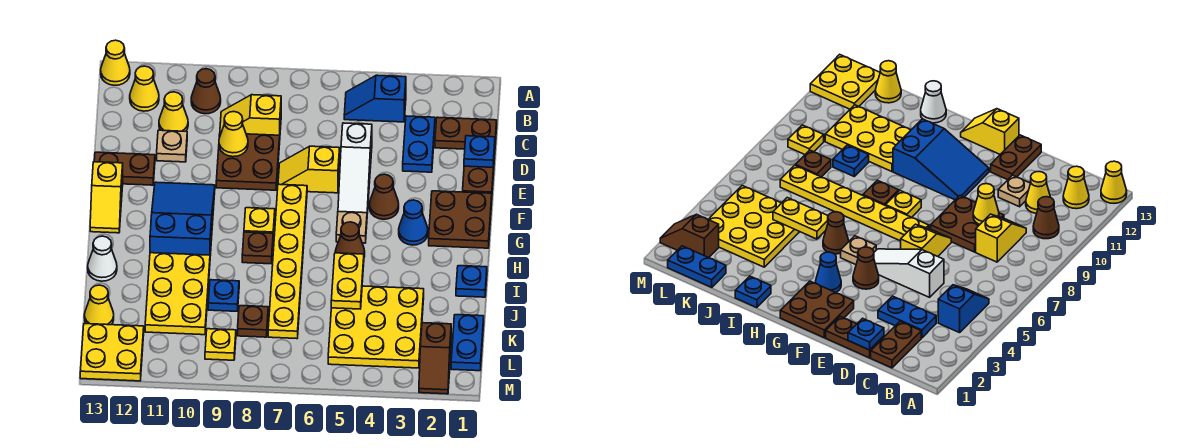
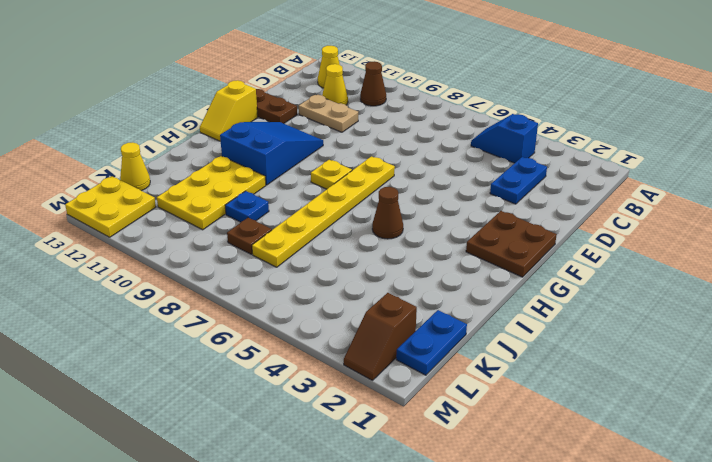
tan 1x2 plate [299,95,358,132] -> tan 1x1 plate [157,130,187,162]
none -> yellow 1x1 cone [101,40,130,85]
none -> brown 1x2 plate [435,117,497,149]
none -> yellow 1x2 slope [220,95,281,135]
none -> brown 1x2 plate [463,152,495,194]

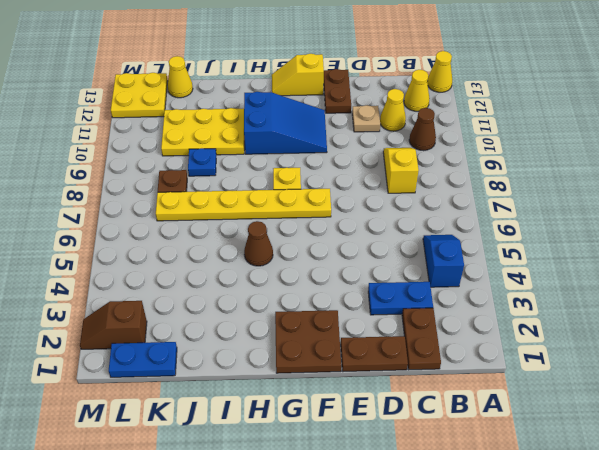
none -> white 1x3 slope [338,123,372,213]
none -> brown 2x2 plate [216,133,280,190]
none -> yellow 1x2 slope [278,146,340,193]
none -> brown 1x1 cone [369,174,399,219]

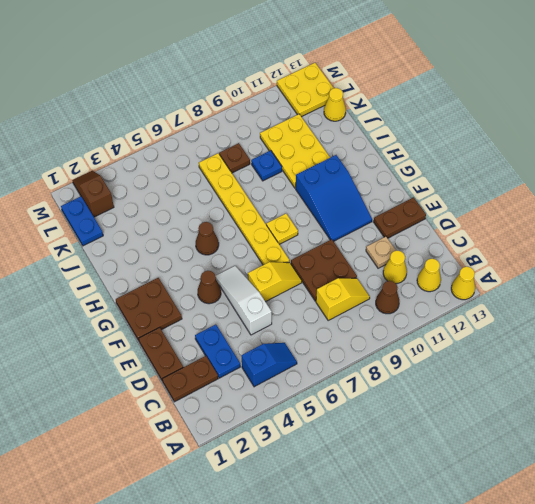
none -> yellow 1x2 slope [90,162,123,233]
none -> blue 1x1 cone [399,200,428,245]
none -> tan 1x1 plate [336,211,367,243]
none -> brown 1x1 plate [242,232,273,264]

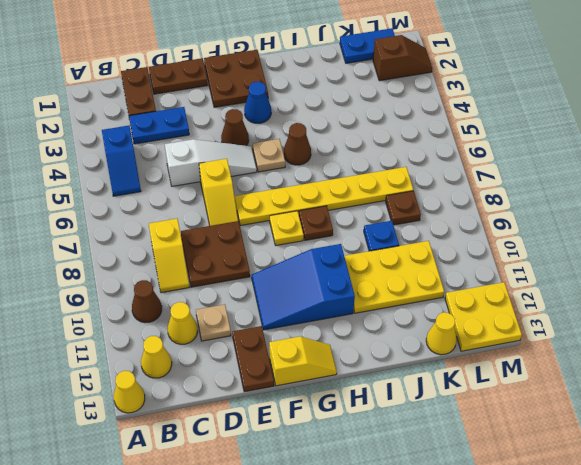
none -> blue 1x1 plate [456,266,487,297]
none -> white 1x1 cone [88,236,117,281]
none -> yellow 3x3 plate [328,286,424,368]
none -> yellow 1x1 plate [205,329,236,360]

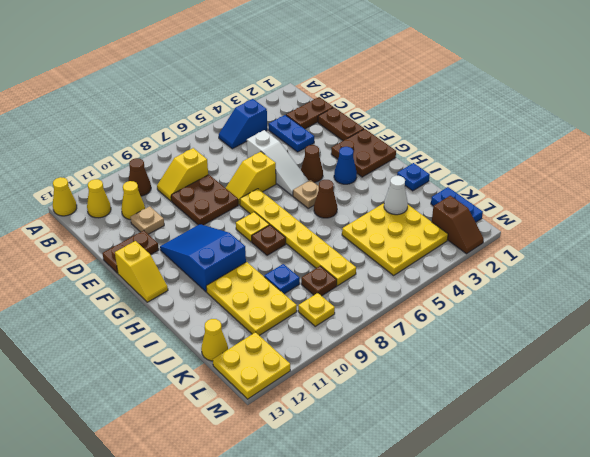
white 1x1 cone [384,176,408,215] -> white 1x1 cone moved to [88,236,117,281]
none -> blue 1x1 plate [464,136,495,167]
none -> yellow 1x1 cone [219,112,248,157]
none -> yellow 1x2 plate [331,253,364,309]

